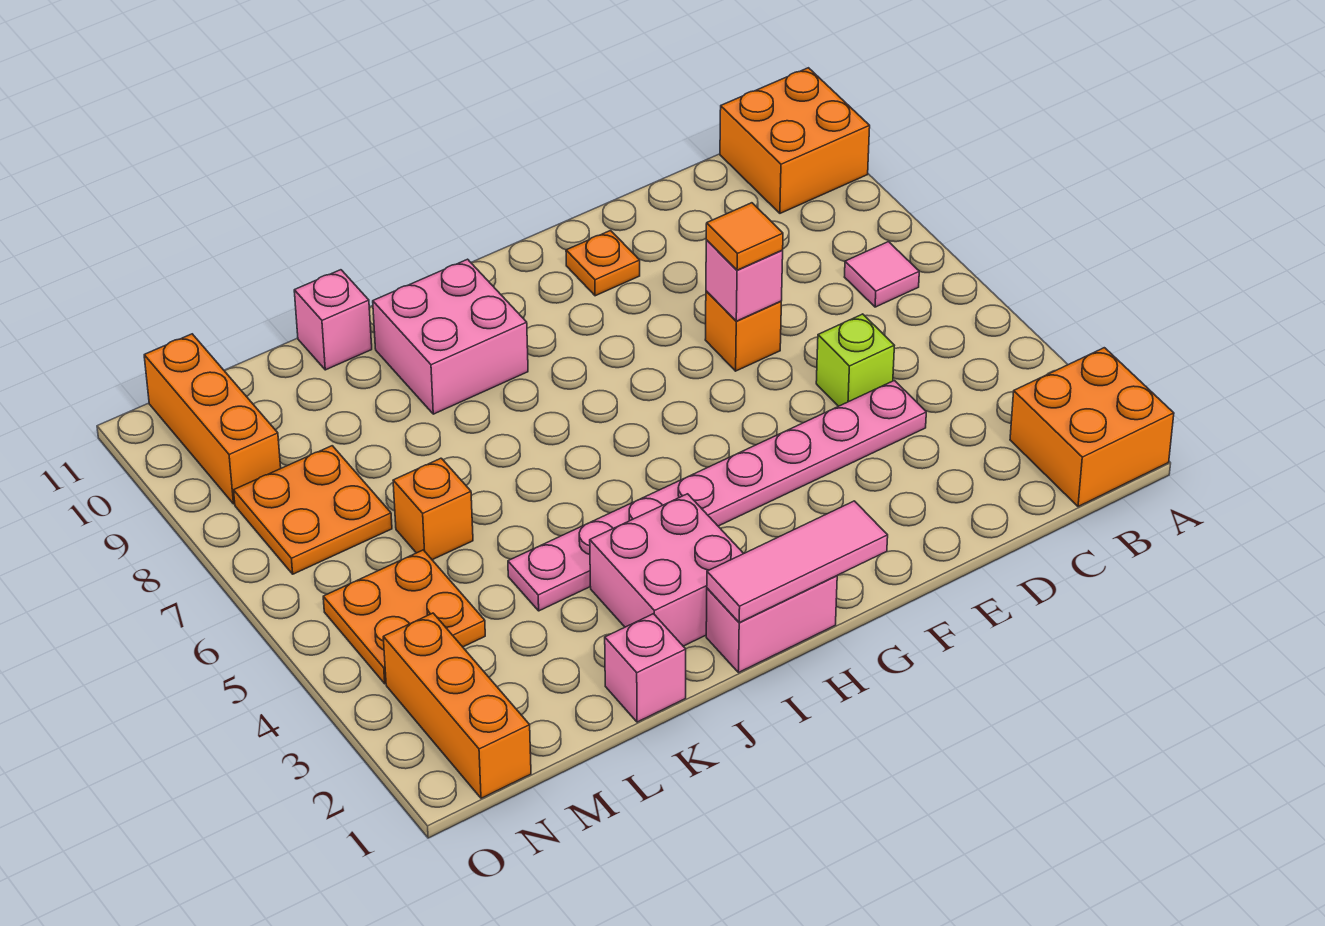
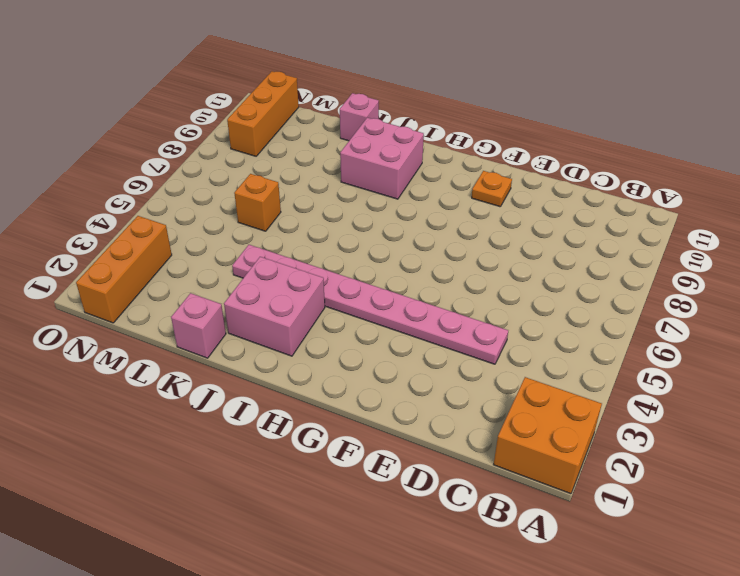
none -> orange 2x2 brick [720,68,870,213]
none -> pink 1x1 tile [845,242,919,307]
none -> lime 1x1 brick [816,314,894,406]

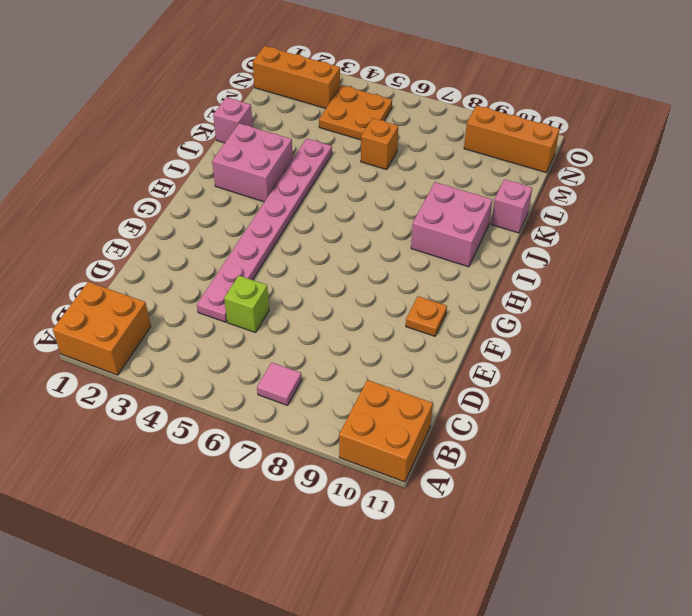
none -> orange 1x1 brick [705,291,781,371]
none -> pink 1x2 brick [706,576,837,673]
none -> orange 2x2 plate [234,446,392,574]

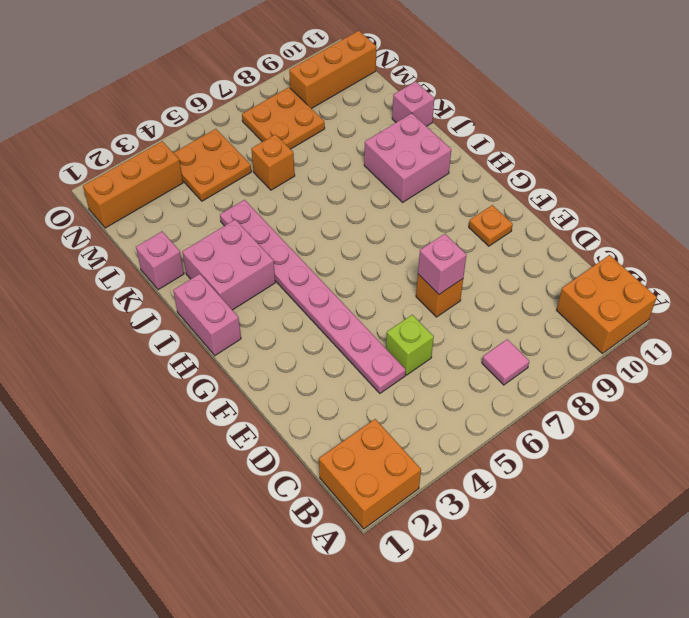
none -> pink 1x3 tile [707,501,888,622]
none -> orange 1x1 tile [706,203,783,270]

